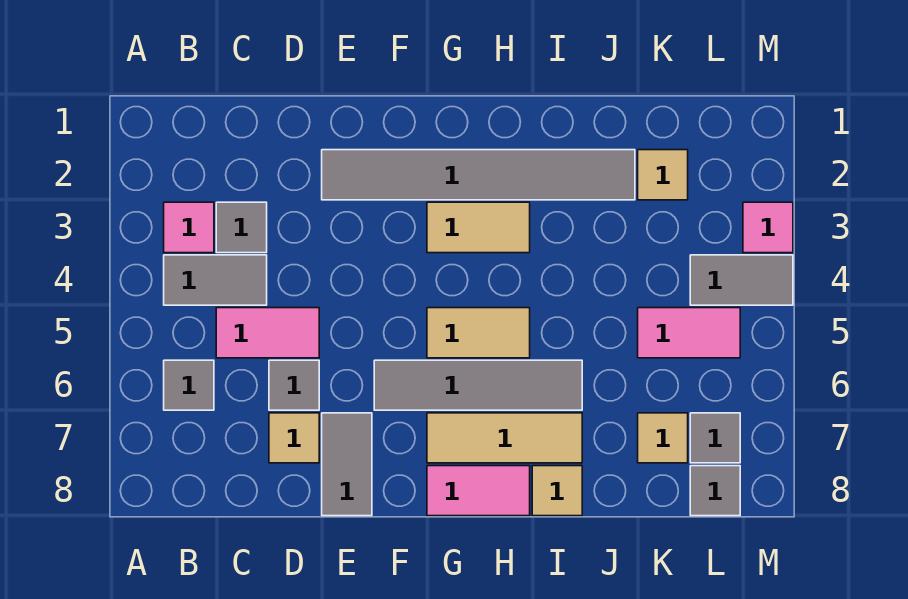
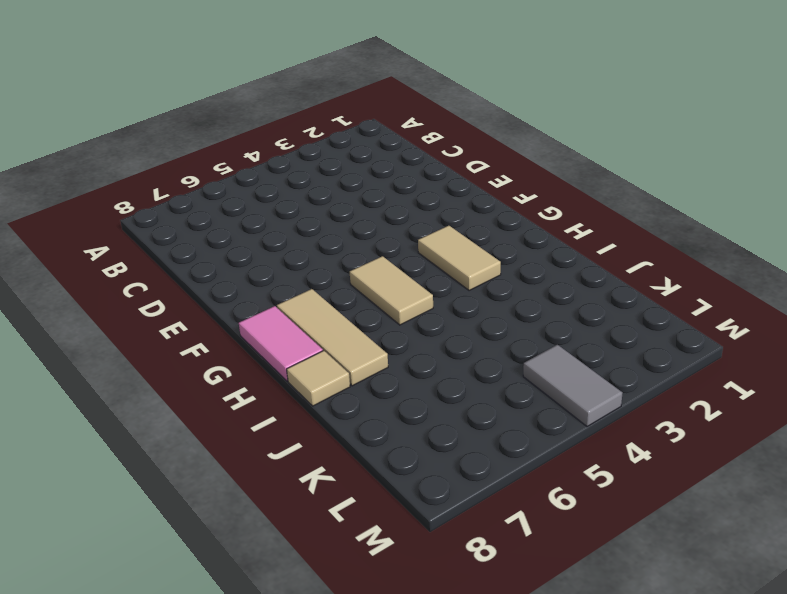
none -> pink 1x1 tile [164,202,214,253]
none -> grey 1x2 tile [164,255,267,305]
none -> grey 1x1 tile [164,360,214,410]

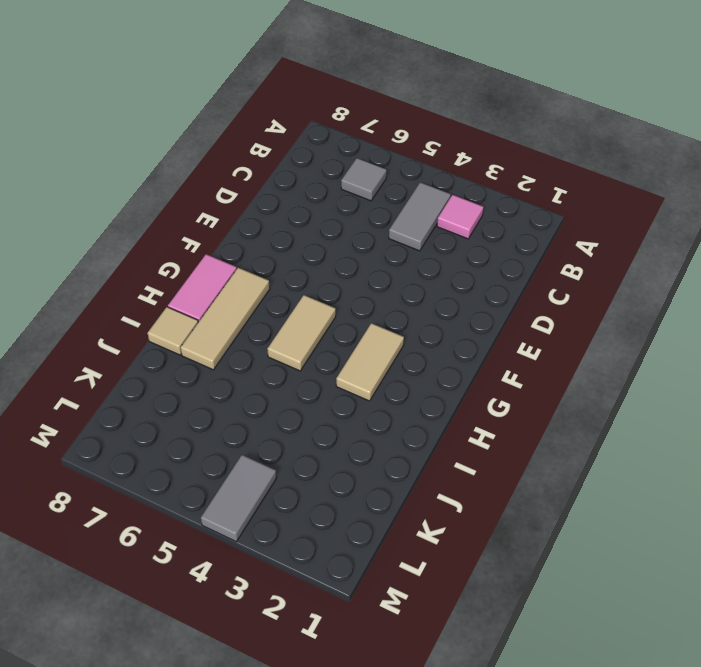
none -> grey 1x1 tile [216,202,267,253]
none -> pink 1x2 tile [216,308,319,358]
none -> grey 1x1 tile [269,360,319,410]

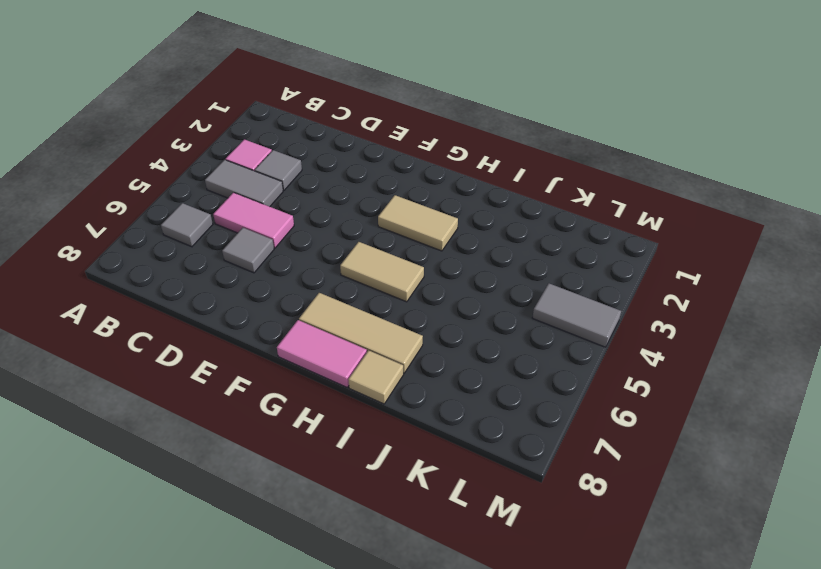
none -> tan 1x1 tile [269,413,319,463]
none -> grey 1x6 tile [322,150,635,200]
none -> grey 1x2 tile [322,413,372,516]

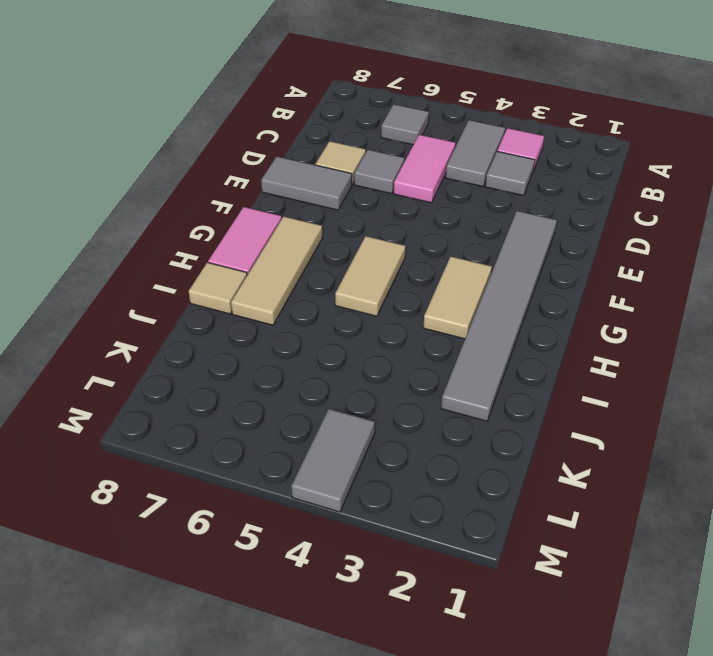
none -> grey 1x4 tile [374,360,582,410]
none -> tan 1x1 tile [638,150,688,200]
none -> pink 1x2 tile [638,308,740,358]

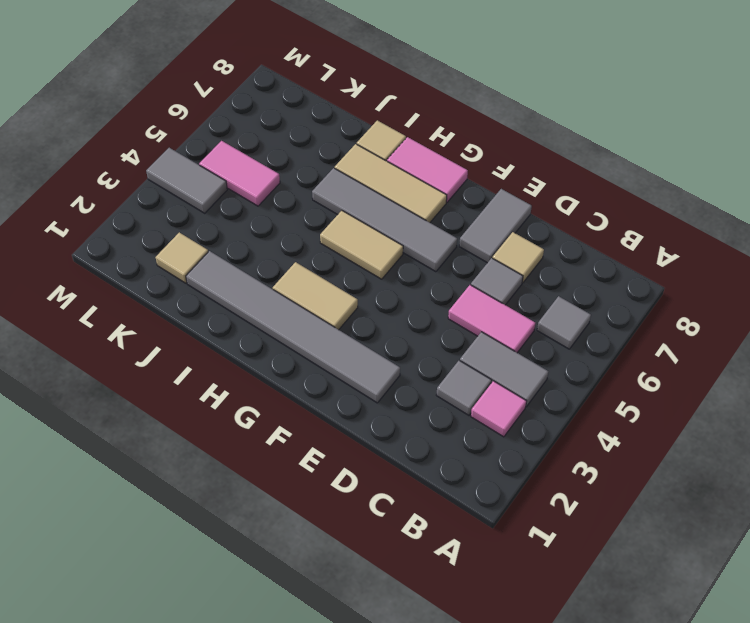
none -> tan 1x1 tile [638,413,688,463]
none -> grey 1x1 tile [690,413,740,463]
none -> grey 1x1 tile [690,466,740,516]

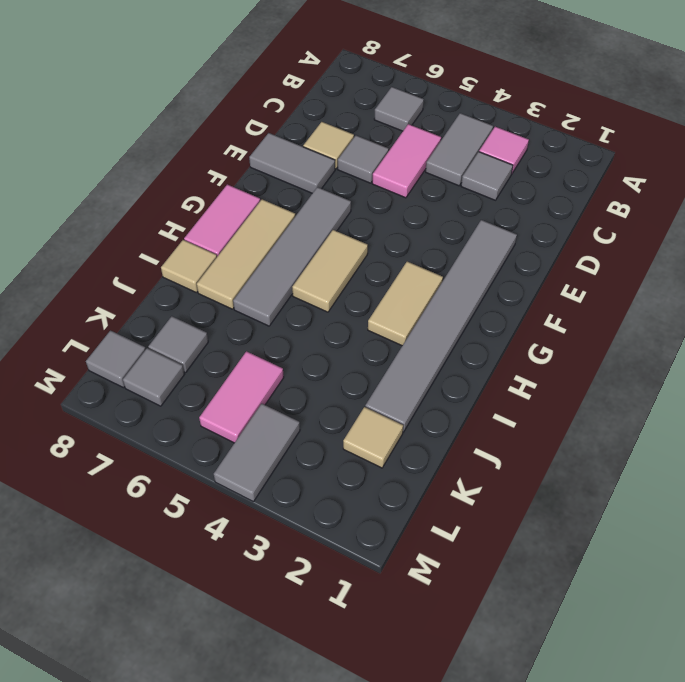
grey 1x1 tile [148,316,208,373] -> tan 1x1 tile [638,413,688,463]
none -> pink 1x1 tile [743,202,793,253]

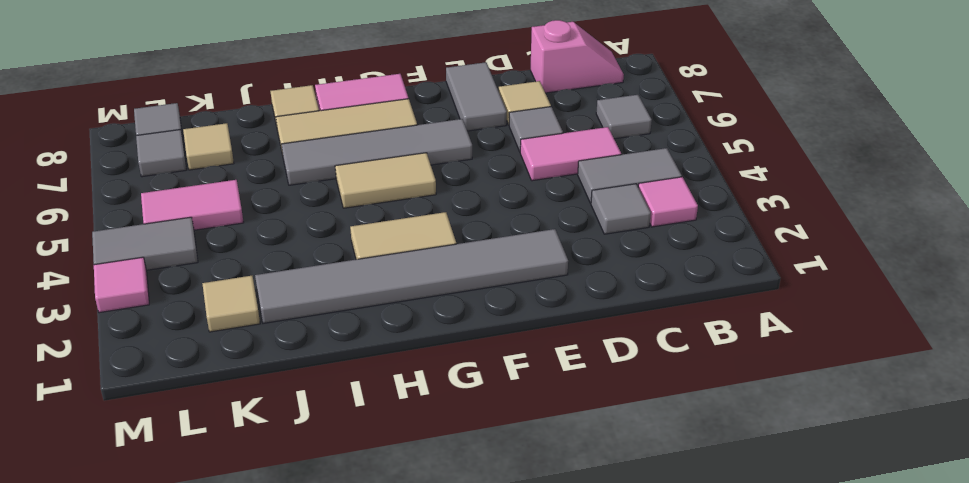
pink 1x2 slope [530,20,624,93] -> none

